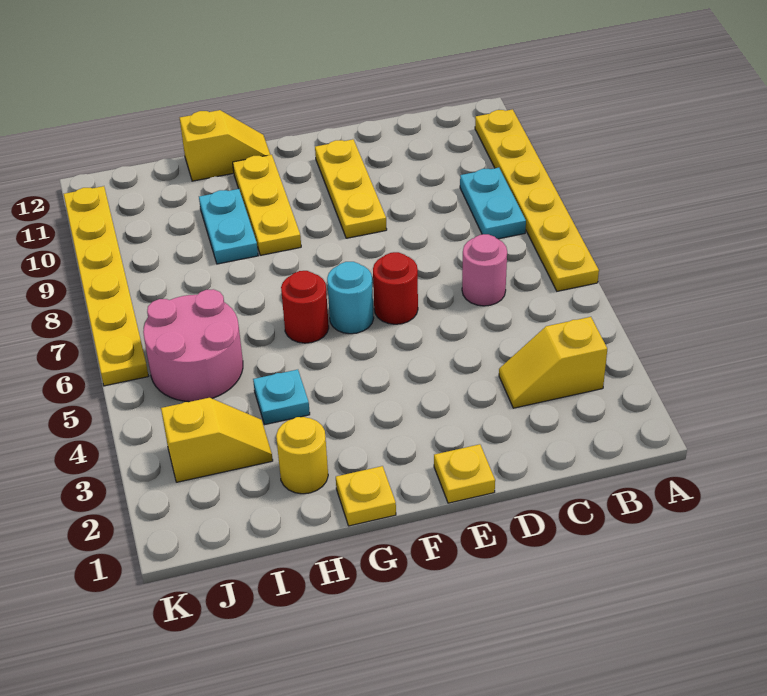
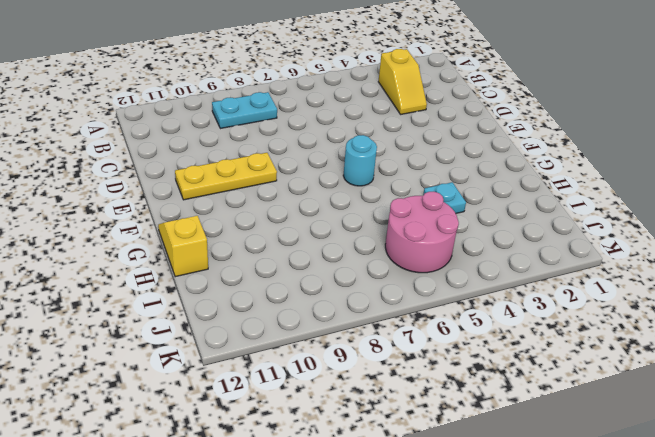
none -> yellow 1x6 plate [475,109,599,291]
none -> pink 1x1 round brick [462,234,507,306]
none -> yellow 1x1 plate [434,444,495,503]

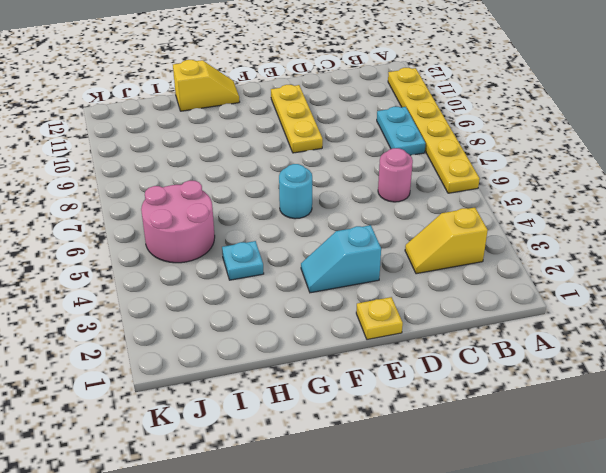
cyan 1x2 slope [301,225,381,293] -> none
none -> red 1x1 round brick [373,252,418,324]
none -> yellow 1x1 plate [336,466,396,526]
none -> red 1x1 round brick [281,271,329,343]

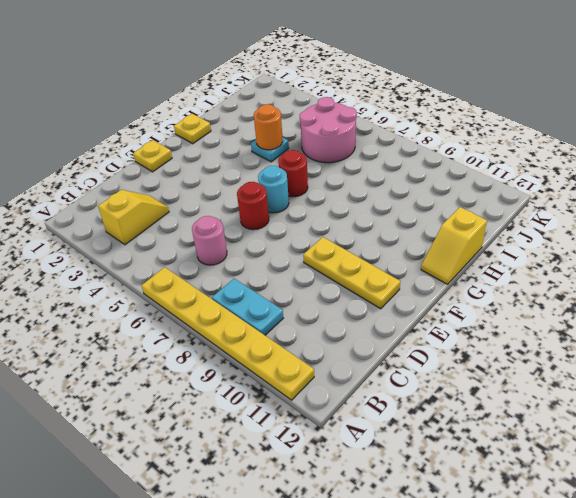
orange 1x1 round brick [254,104,283,150] -> none
none -> yellow 1x3 plate [233,155,301,255]
none -> yellow 1x1 round brick [276,417,328,494]
none -> cyan 1x2 plate [199,189,258,264]

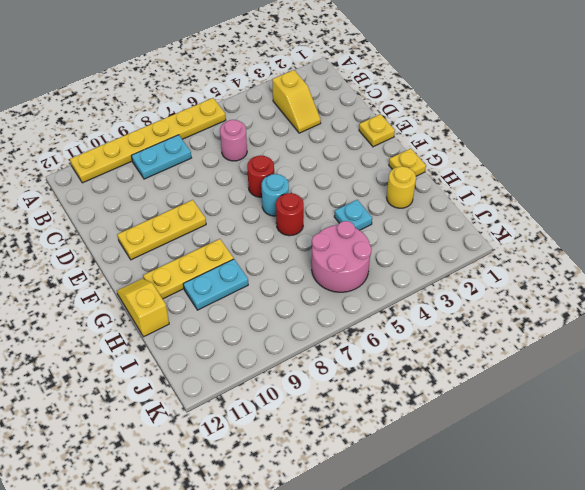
none -> yellow 1x2 slope [161,398,273,482]
none -> yellow 1x6 plate [64,186,148,386]

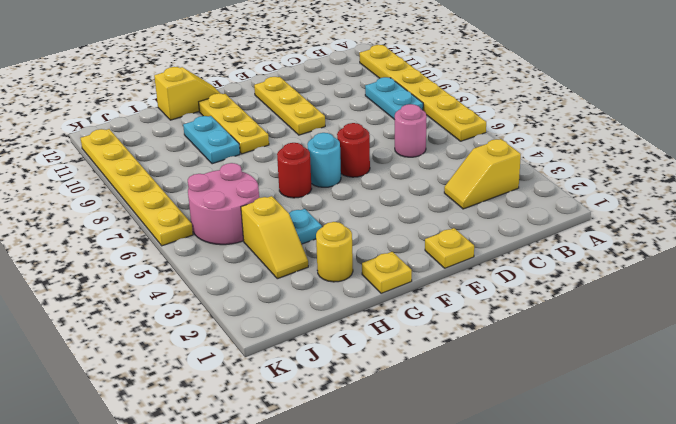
yellow 1x2 slope [241,196,308,279] -> yellow 1x2 slope turned to [161,398,273,482]

